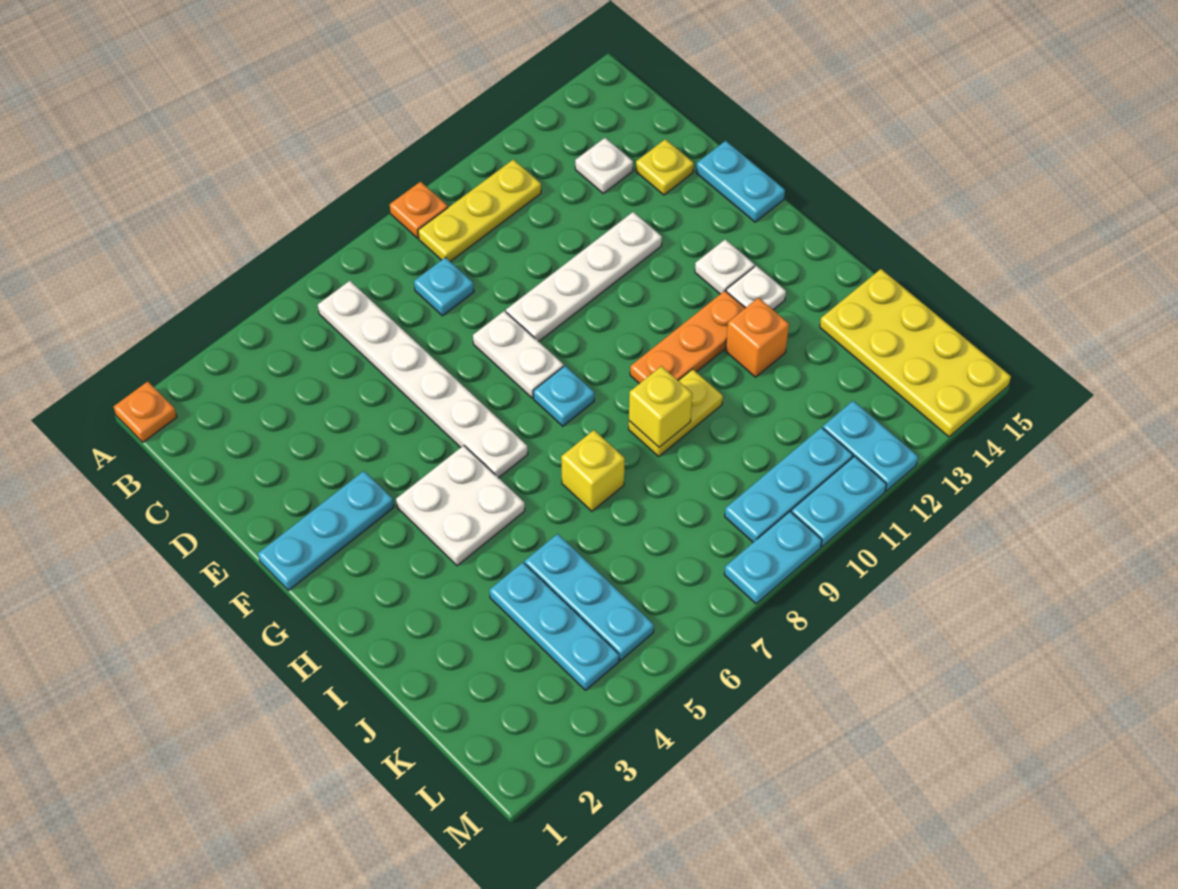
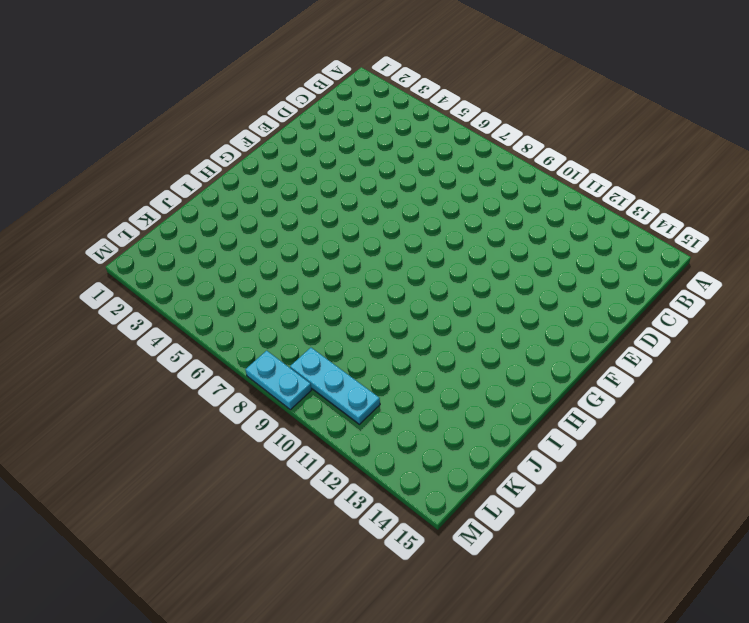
none -> orange 1x1 plate [113,381,177,442]
none -> orange 1x1 plate [390,182,448,238]
none -> white 1x6 plate [318,281,528,478]

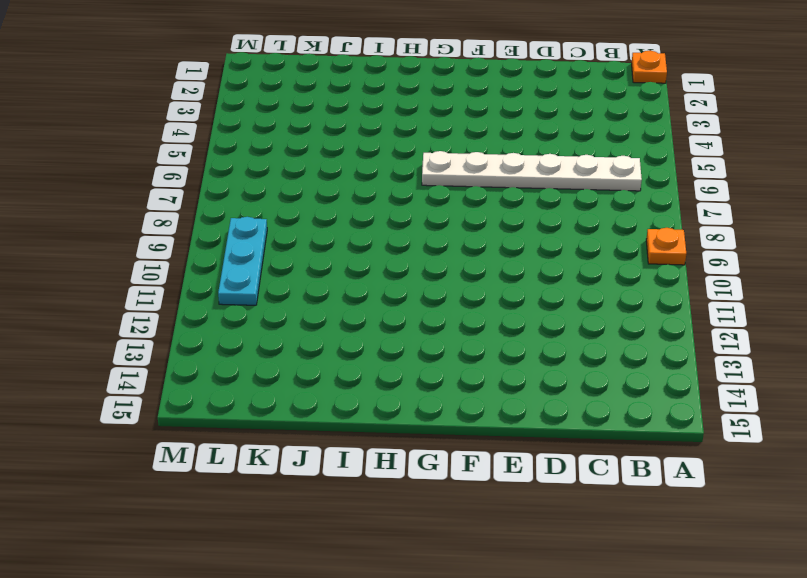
none -> yellow 1x3 plate [418,159,541,262]
none -> cyan 1x1 plate [414,257,474,316]
none -> white 1x1 plate [575,138,633,193]

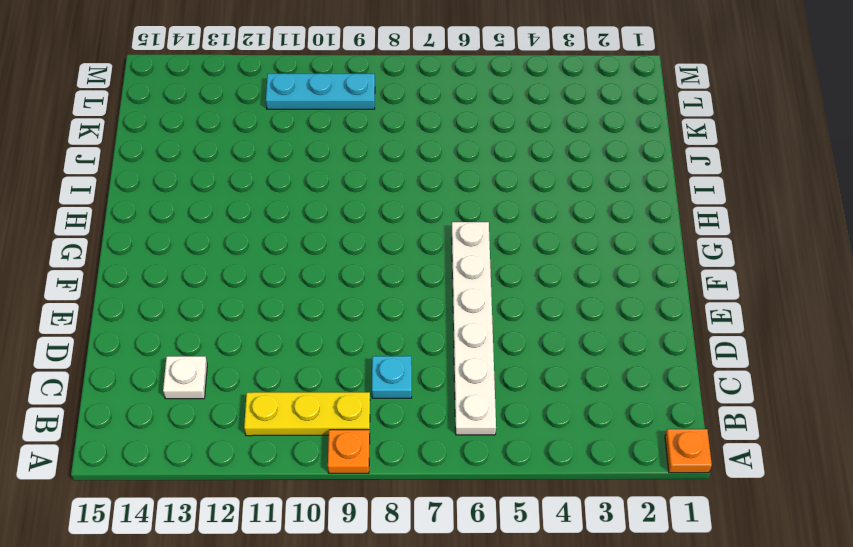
none -> yellow 1x1 plate [636,139,694,195]
none -> white 1x2 plate [473,311,564,398]
none -> white 1x4 plate [506,212,662,342]

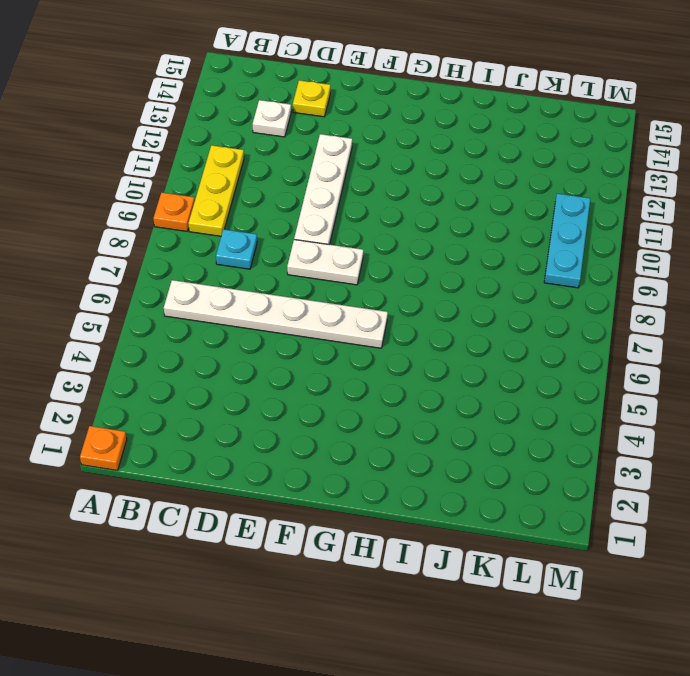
none -> cyan 1x2 plate [696,141,785,222]
none -> cyan 1x3 plate [258,471,394,591]
none -> white 2x2 plate [396,446,525,566]

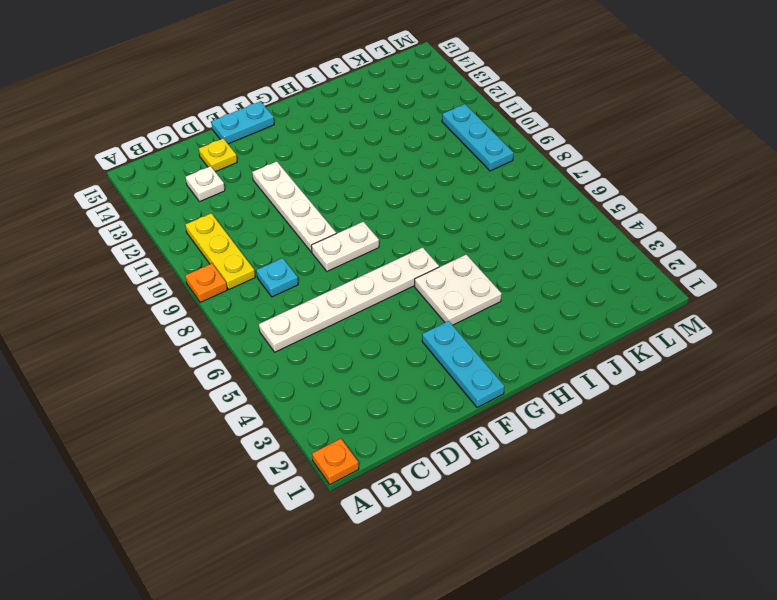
none -> cyan 1x1 plate [533,366,594,426]
none -> white 1x1 plate [695,239,755,294]
none -> orange 1x3 plate [630,291,745,384]

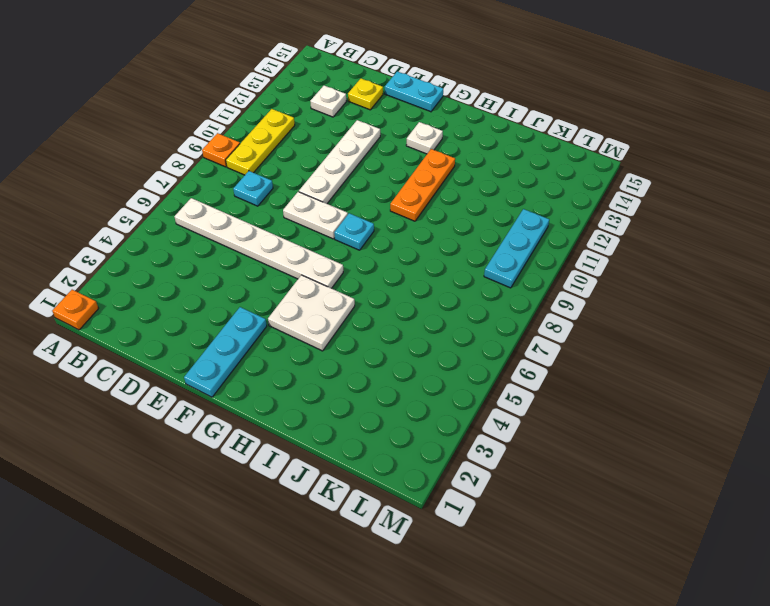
none -> white 1x1 plate [726,266,786,310]
none -> yellow 1x1 brick [561,430,625,511]
none -> yellow 1x2 plate [629,369,723,456]

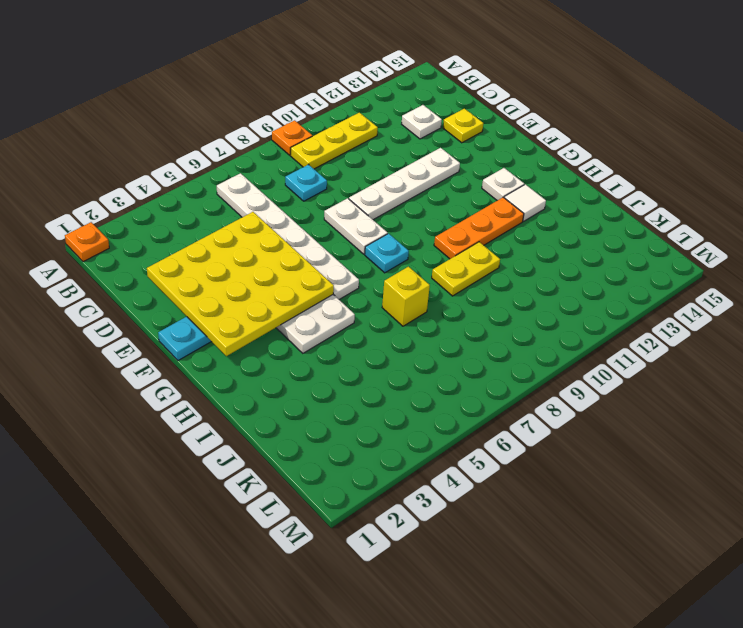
yellow 4x4 plate [147,212,334,356] -> none
white 1x1 tile [504,184,546,221] -> white 1x1 plate [726,266,786,310]
none -> cyan 1x2 plate [696,141,785,222]
none -> orange 1x1 brick [725,298,789,377]
none -> cyan 1x3 plate [490,562,619,690]

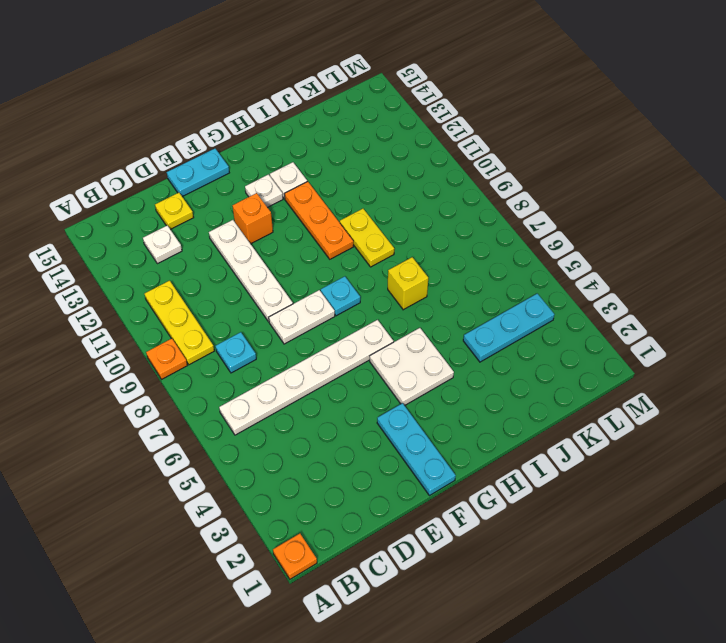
orange 1x1 brick [232,193,273,244] -> orange 1x1 brick moved to [725,298,789,377]
none -> cyan 1x3 plate [525,534,654,660]
none -> yellow 2x4 plate [820,269,1011,437]
none -> cyan 1x3 plate [725,427,853,542]

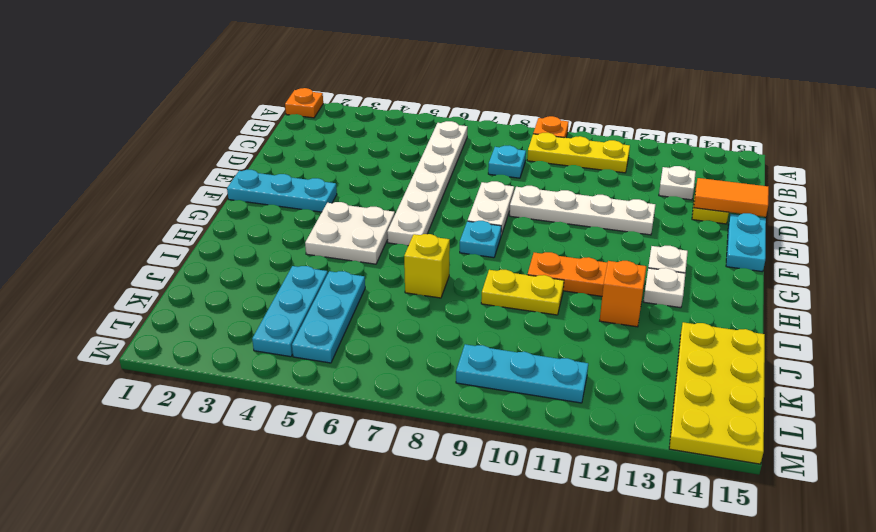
orange 1x2 tile [694,178,769,217] -> none
none -> cyan 1x2 plate [823,401,918,491]
none -> cyan 1x2 plate [724,512,822,604]
none -> cyan 1x2 plate [791,456,887,547]

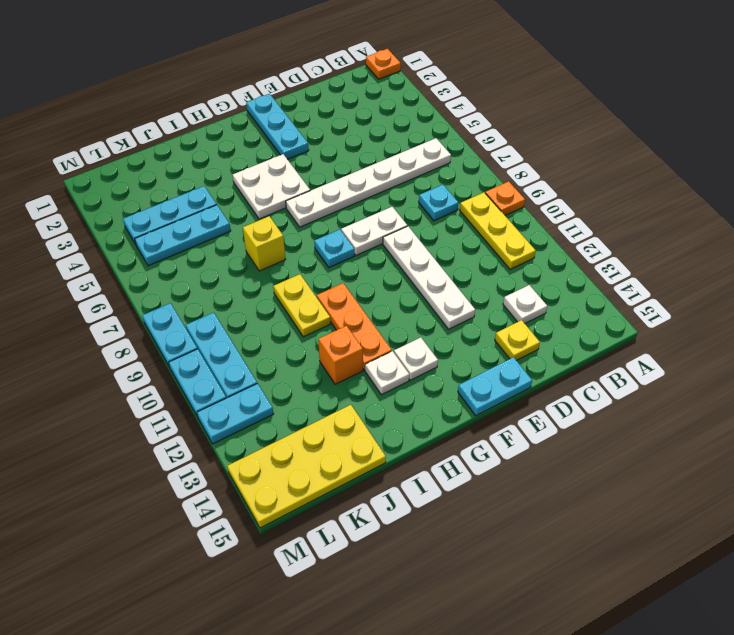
none -> yellow 1x1 brick [629,366,692,447]

